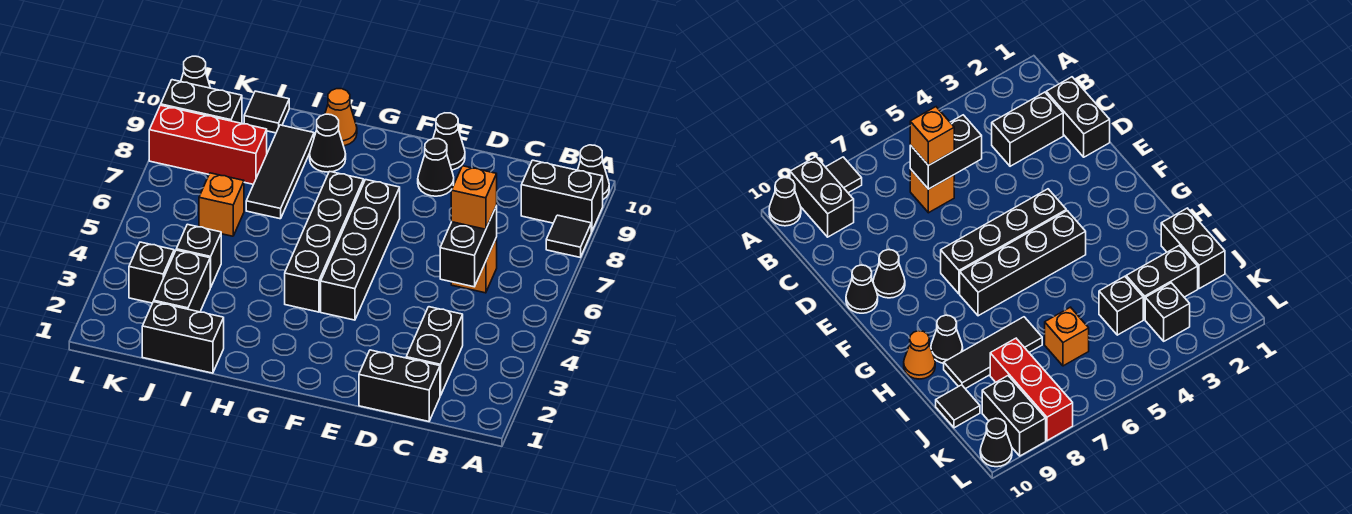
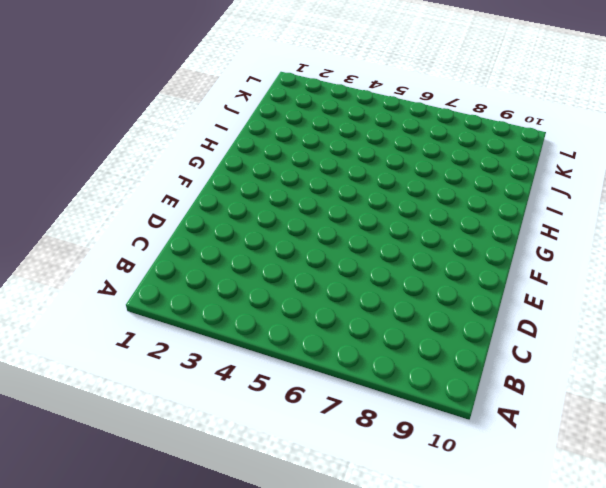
none -> black 1x1 tile [546,215,591,257]
none -> black 1x2 brick [521,160,603,232]
none -> black 1x1 cone [578,145,609,199]

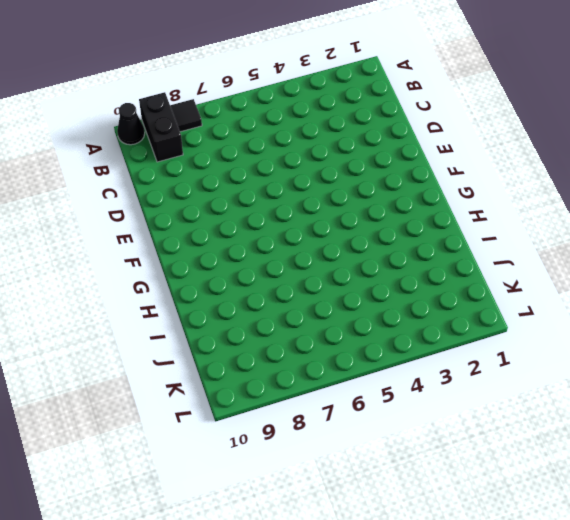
none -> black 1x2 brick [359,350,440,421]
none -> black 1x2 brick [406,307,463,396]
none -> orange 1x1 brick [451,238,497,293]

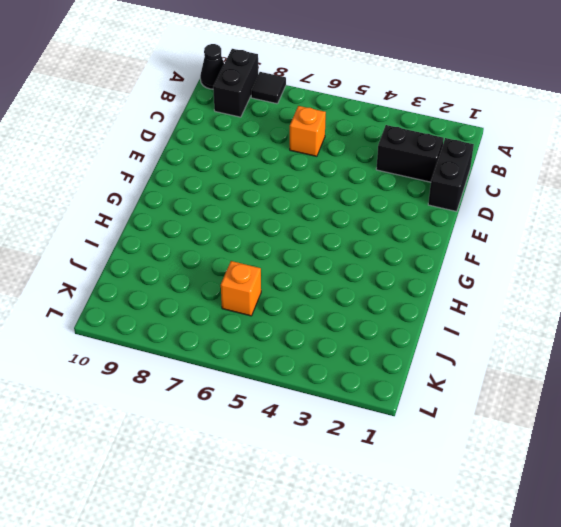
none -> black 1x1 cone [418,139,454,196]
none -> black 1x1 cone [433,113,465,170]
none -> black 1x4 brick [321,180,400,320]

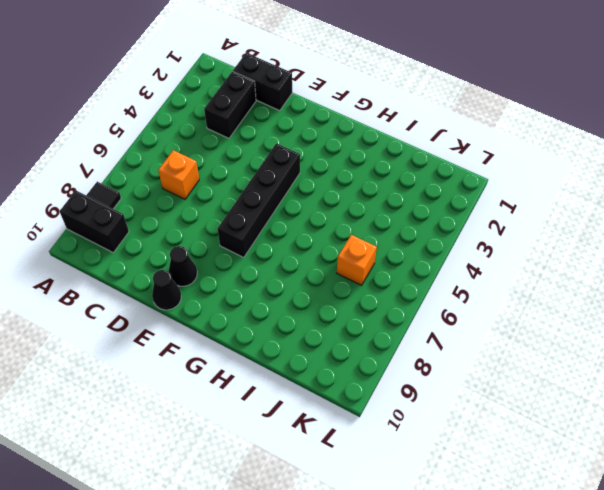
none -> black 1x1 cone [578,145,609,199]
none -> black 1x4 brick [285,171,364,312]
none -> black 1x1 cone [310,114,346,172]

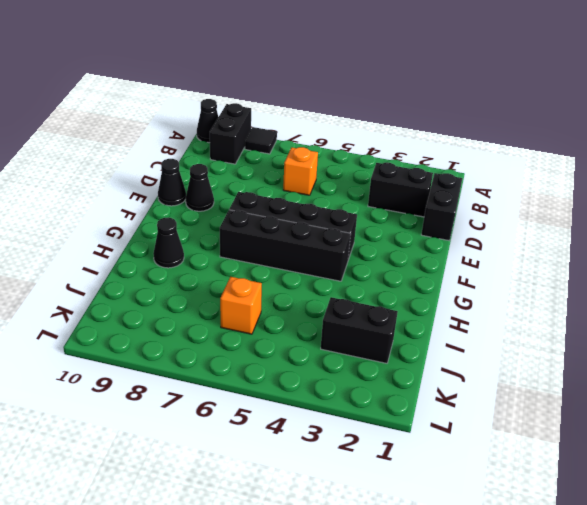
none -> orange 1x1 cone [325,89,357,146]
none -> black 1x2 brick [142,302,224,373]
none -> black 1x3 tile [246,125,314,219]

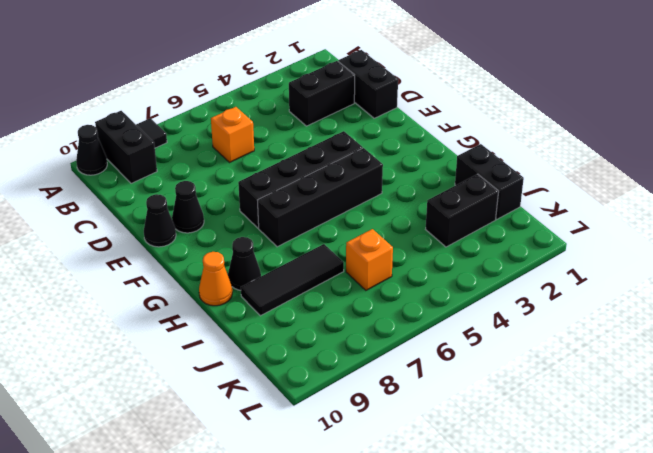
none -> black 1x1 brick [176,224,221,288]
none -> red 1x3 brick [149,105,267,184]
none -> black 1x1 tile [244,91,289,133]

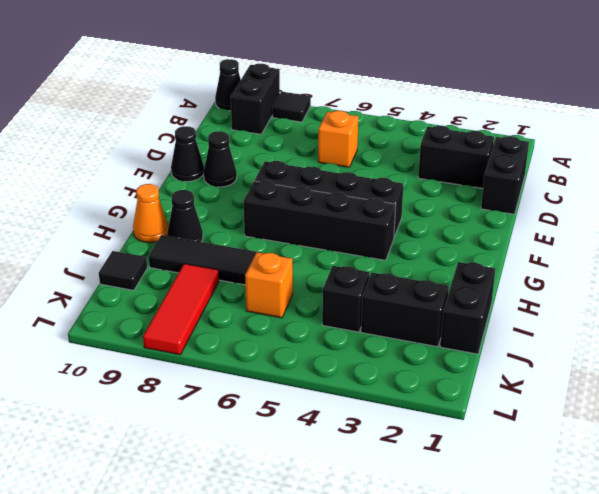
red 1x3 tile [143,264,219,355] -> red 1x3 brick [149,105,267,184]
none -> black 1x1 brick [129,242,174,303]
none -> black 1x2 brick [161,80,242,123]
none -> black 1x1 cone [181,56,210,88]

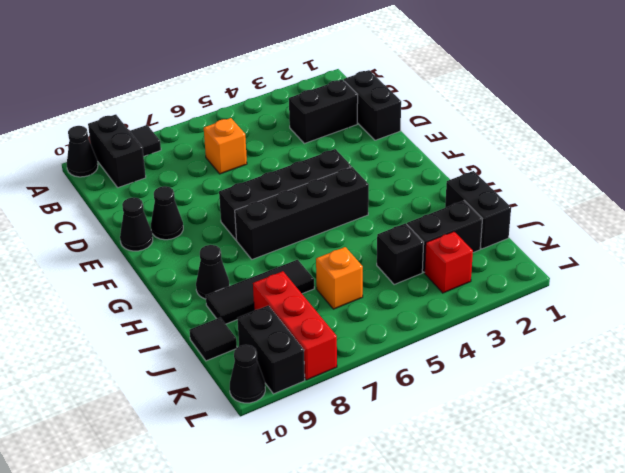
red 1x1 brick [425,232,473,293] -> black 1x1 brick [129,242,174,303]
none -> orange 1x1 cone [325,89,357,146]
none -> black 1x2 brick [440,206,497,287]
none -> orange 1x1 brick [451,166,497,229]

